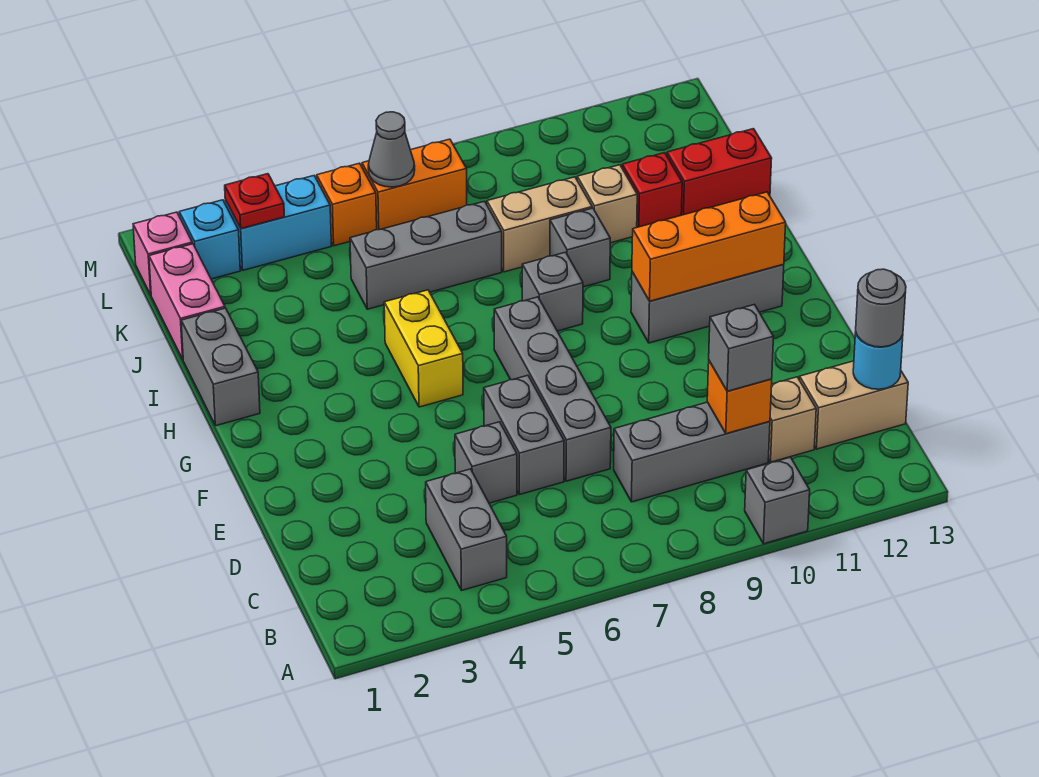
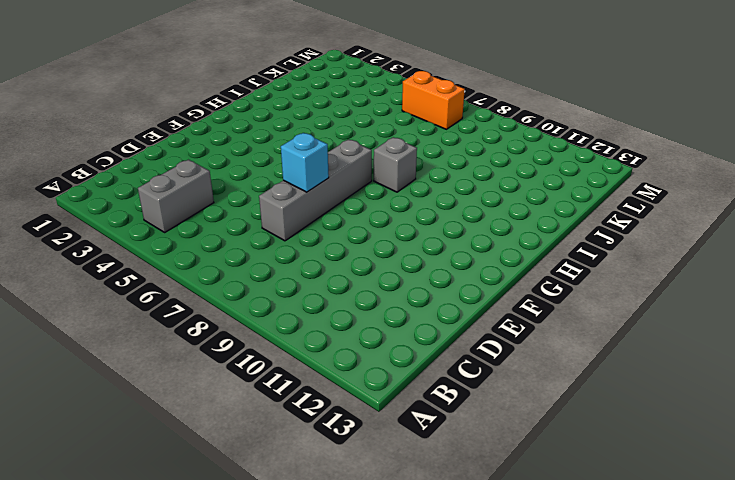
cyan 1x1 brick [281,133,329,192] -> cyan 1x1 brick moved to [179,200,240,279]
none -> grey 1x1 brick [745,457,810,544]
none -> grey 1x3 brick [614,402,770,502]
none -> tan 1x1 brick [768,377,816,462]
none -> tan 1x2 brick [800,361,908,449]

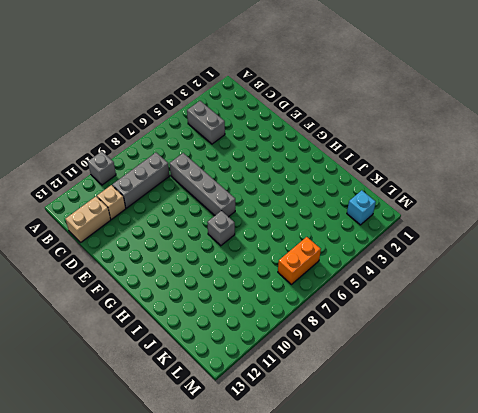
none -> grey 1x1 brick [455,422,517,503]
none -> grey 1x2 brick [484,375,564,495]
none -> yellow 1x2 brick [384,290,463,407]
none -> grey 1x3 brick [631,265,784,343]

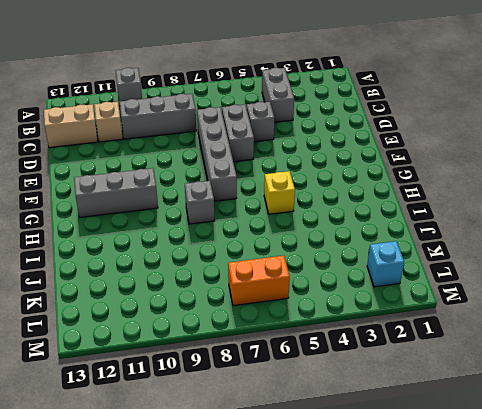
yellow 1x1 brick [264,171,295,214] -> yellow 1x2 brick [384,290,463,407]
none -> grey 1x2 brick [181,308,260,426]
none -> grey 1x1 brick [550,208,610,287]
none -> pink 1x2 brick [149,244,225,359]
none -> grey 1x3 brick [350,201,502,309]

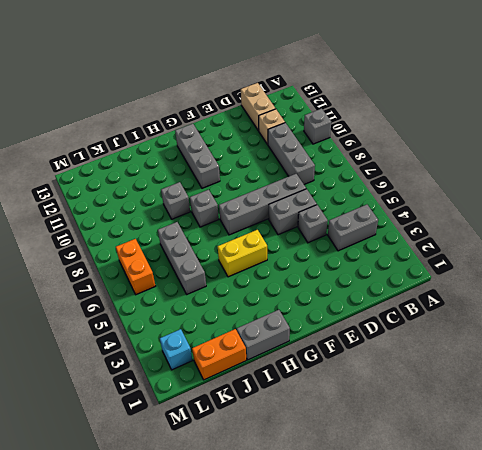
orange 1x2 brick [192,329,246,380] -> pink 1x2 brick [149,244,225,359]
none -> tan 1x2 brick [487,177,592,272]
none -> tan 1x1 brick [577,165,637,243]
none -> red 1x1 brick [622,153,682,227]
none -> red 1x2 brick [667,129,772,215]

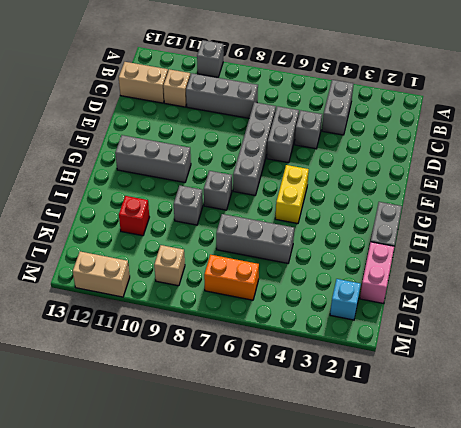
tan 1x1 brick [154,245,185,286] -> tan 1x1 brick moved to [577,165,637,243]
tan 1x2 brick [73,251,130,297] -> tan 1x2 brick moved to [487,177,592,272]
none -> red 1x2 brick [667,129,772,215]
none -> pink 1x1 brick [133,212,192,295]
none -> cyan 1x2 brick [225,176,331,270]
none -> orange 1x1 brick [317,163,377,246]

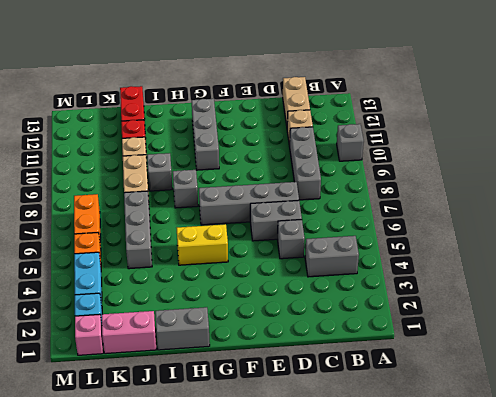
none -> orange 1x1 brick [707,361,772,434]
none -> cyan 1x1 round brick [853,332,903,389]
none -> orange 1x3 brick [632,192,786,301]
none -> red 1x1 plate [225,174,284,229]

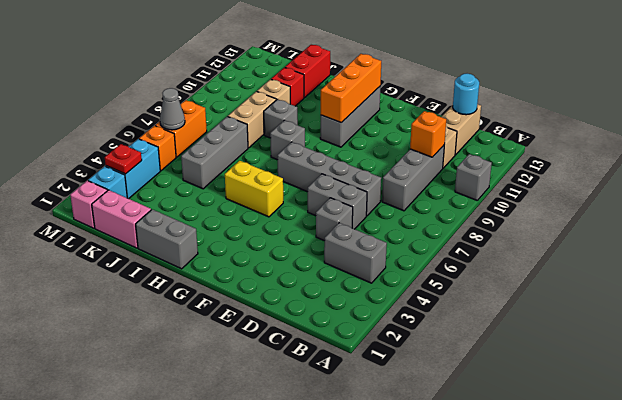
none -> grey 1x1 brick [709,305,774,391]
none -> grey 1x1 round brick [856,269,906,347]

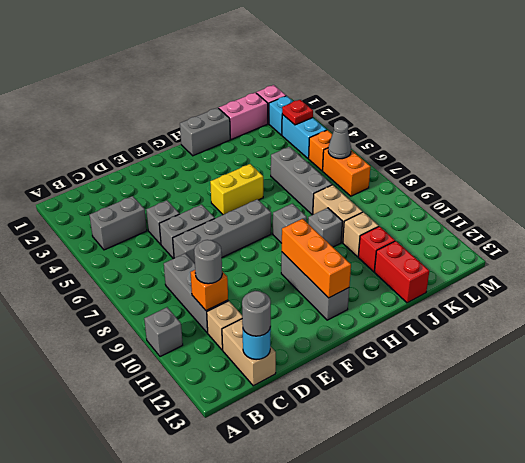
grey 1x1 round brick [194,240,222,284] -> grey 1x1 brick [709,305,774,391]

